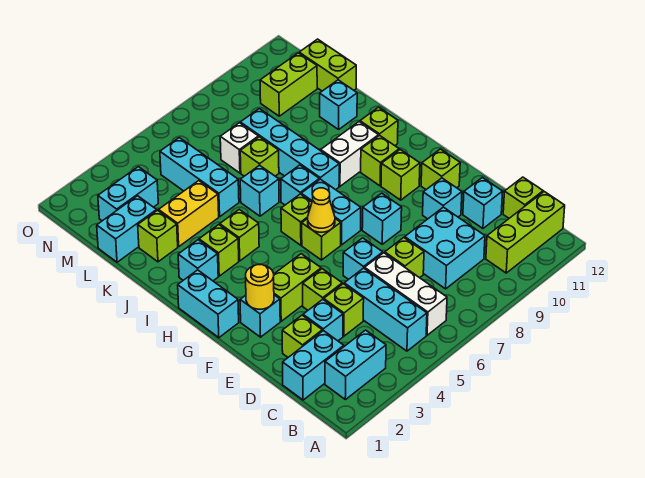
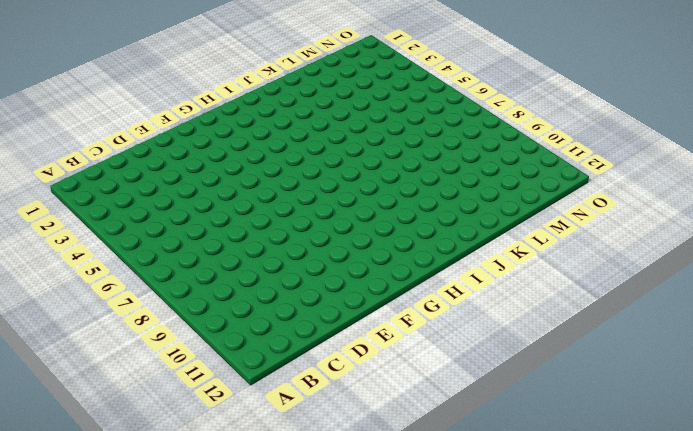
none -> cyan 1x2 brick [325,330,386,400]
none -> cyan 1x3 brick [344,268,427,351]
none -> white 1x3 brick [365,253,447,335]
none -> lime 1x3 brick [486,192,565,273]

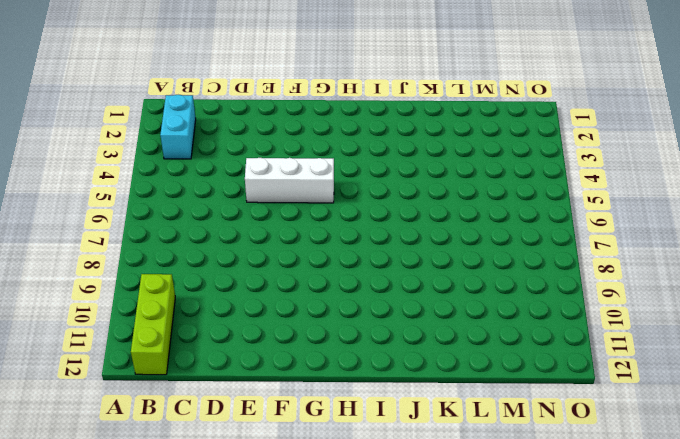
white 1x3 brick [245,158,334,203] -> white 1x3 brick moved to [365,253,447,335]
none -> cyan 1x3 brick [344,268,427,351]
none -> cyan 1x2 brick [283,331,344,400]
none -> cyan 2x2 brick [405,207,485,289]
none -> lime 1x1 brick [503,177,543,218]

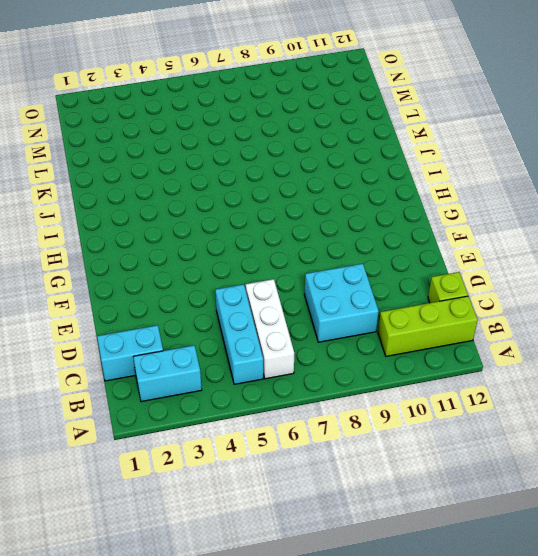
none -> lime 1x1 brick [282,315,322,357]
none -> cyan 1x1 brick [303,299,343,341]
none -> lime 1x1 brick [324,284,364,336]
none -> lime 1x1 brick [385,238,424,278]

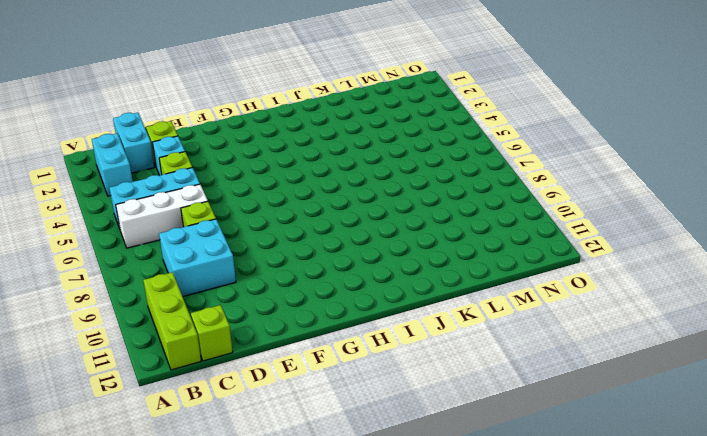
none -> cyan 1x1 brick [463,178,503,228]
none -> lime 1x1 brick [303,269,342,310]
none -> cyan 1x1 brick [343,238,383,279]
none -> cyan 1x1 brick [423,178,462,219]

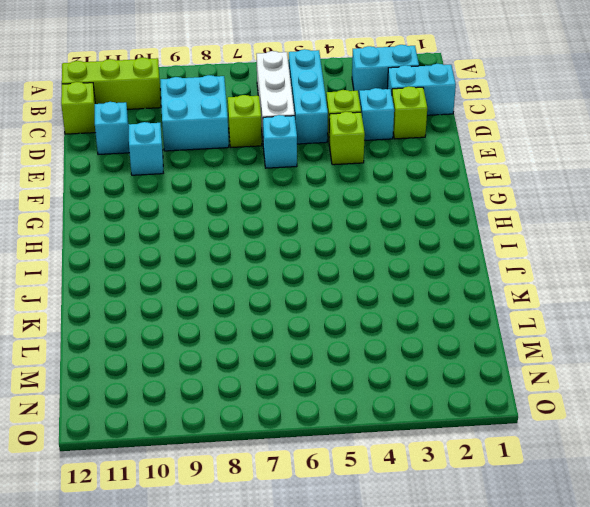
none -> cyan 1x1 brick [240,295,280,337]
none -> lime 1x2 brick [274,254,321,321]
none -> cyan 1x1 brick [362,193,402,244]
none -> lime 1x1 brick [421,149,460,189]

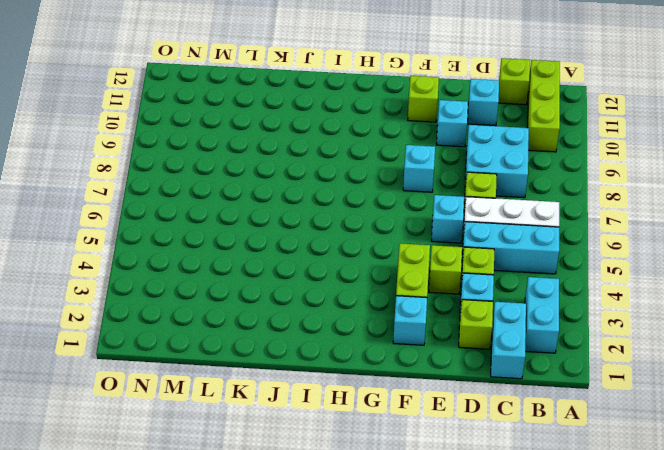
none -> cyan 1x2 brick [178,270,239,338]
none -> lime 1x1 brick [302,218,341,260]
none -> cyan 1x2 brick [301,179,361,245]
none -> lime 1x1 brick [381,150,420,200]

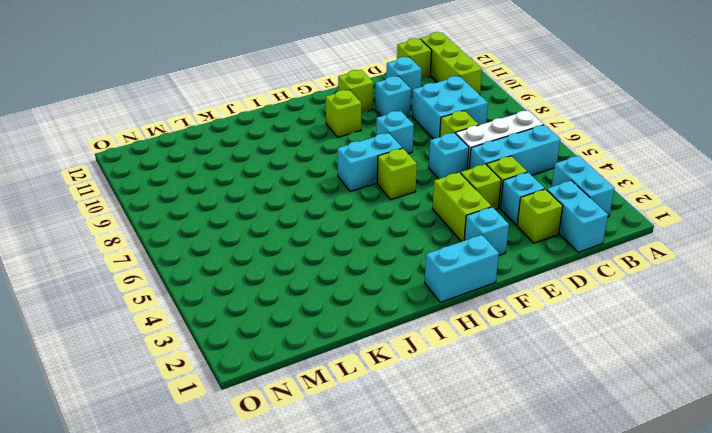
none -> lime 1x1 brick [281,194,312,245]
none -> lime 1x1 brick [361,135,399,186]
none -> cyan 1x1 brick [178,240,218,281]
none -> lime 1x1 brick [199,225,239,276]

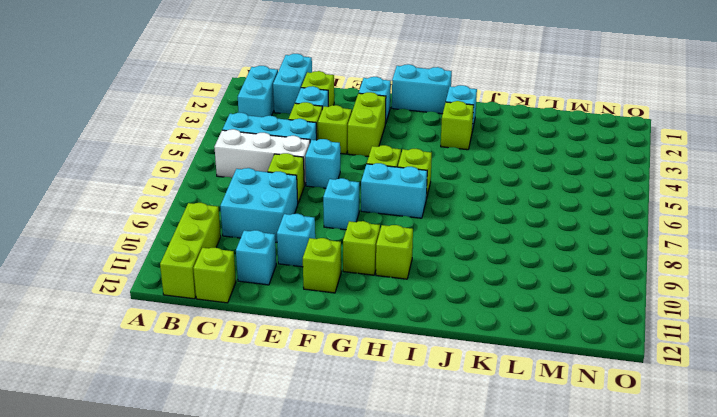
none -> lime 1x1 brick [220,209,259,261]
none -> cyan 1x1 brick [281,165,319,205]
none -> cyan 1x4 brick [240,109,339,190]
none -> white 1x2 brick [321,122,379,186]

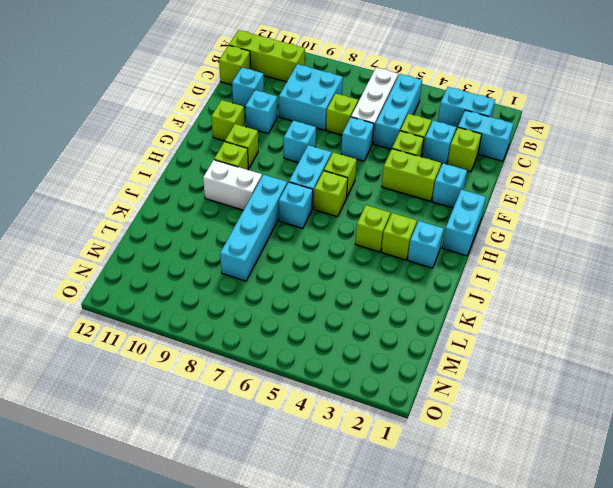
none -> lime 1x1 brick [360,107,398,146]
none -> cyan 1x1 brick [240,165,279,216]
none -> lime 1x1 brick [138,210,178,262]
none -> yellow 1x2 brick [159,181,219,246]

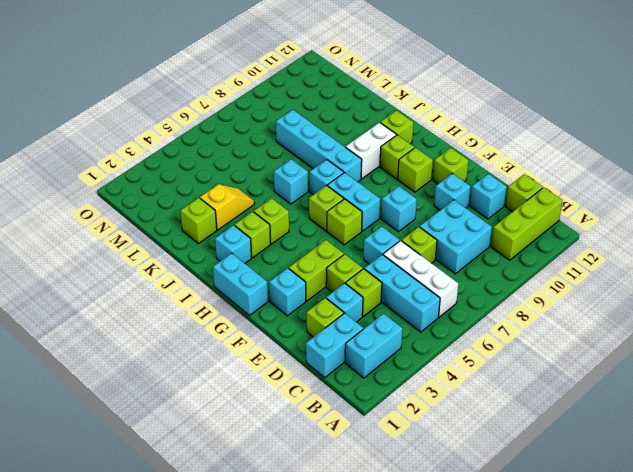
yellow 1x2 slope [200,184,254,230] -> yellow 1x2 brick [159,181,219,246]
none -> cyan 1x3 brick [160,138,239,217]
none -> lime 1x1 brick [240,137,279,176]
none -> cyan 1x1 brick [320,80,357,129]
none -> cyan 1x2 brick [97,196,157,262]

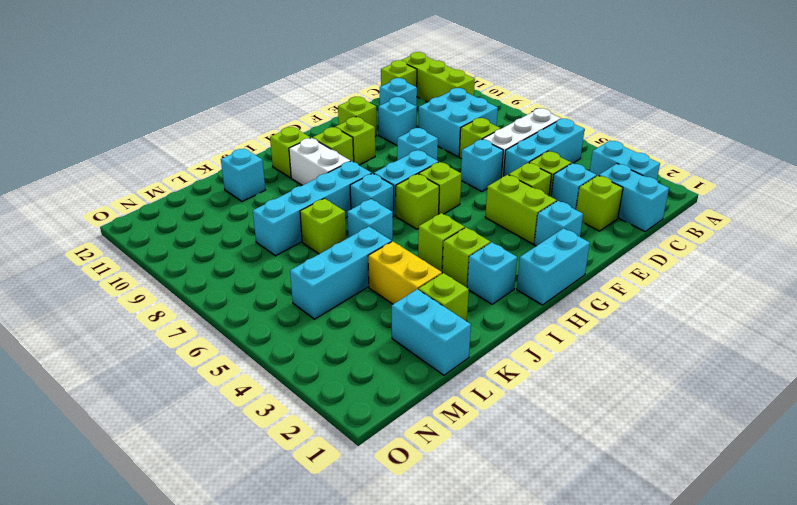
none -> white 1x1 brick [220,123,258,173]
none -> lime 1x2 brick [299,39,356,91]
none -> cyan 1x2 brick [98,167,158,221]
none -> lime 1x2 brick [260,53,317,116]

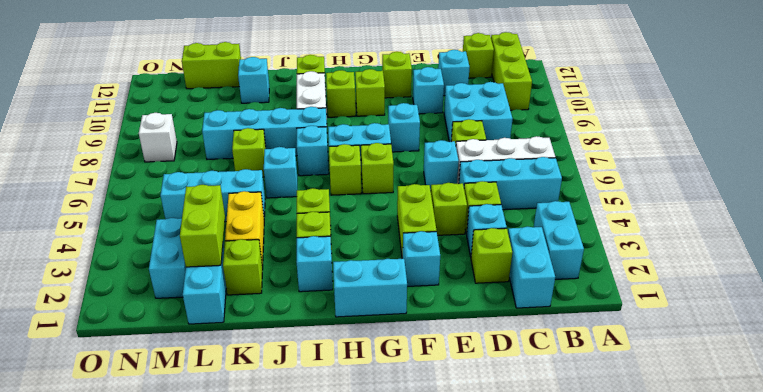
lime 1x2 brick [180,185,225,267] -> lime 1x2 brick moved to [260,53,317,116]
white 1x1 brick [139,113,177,162] -> white 1x1 brick moved to [220,123,258,173]
none -> yellow 1x1 round brick [246,265,274,309]
none -> yellow 1x1 cone [308,188,335,232]

